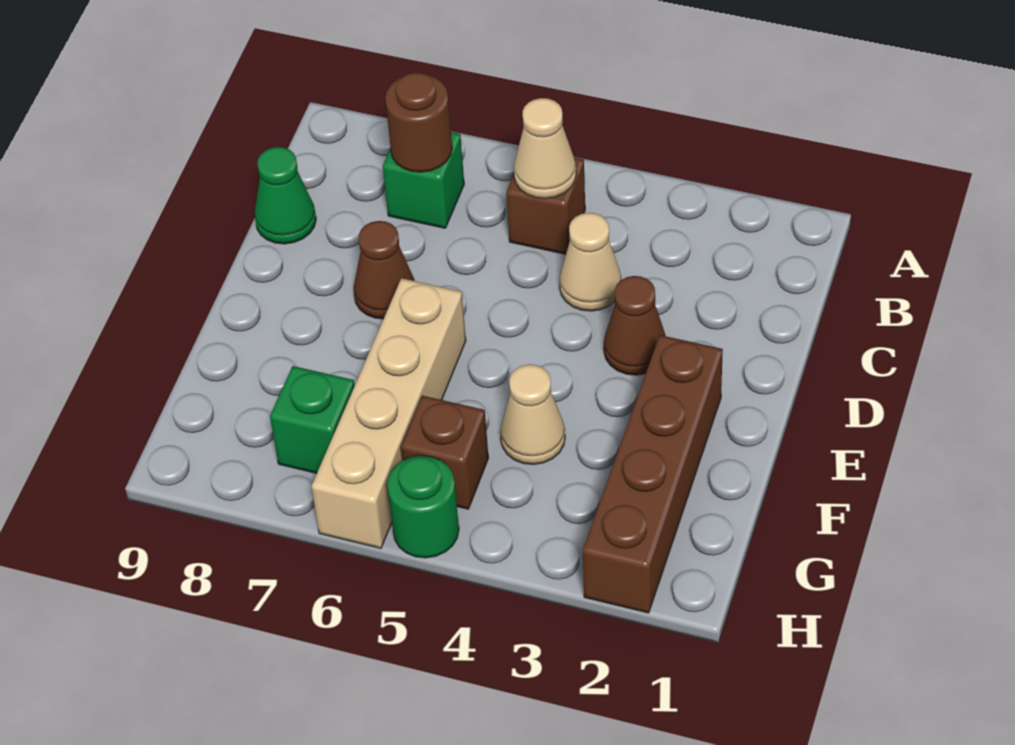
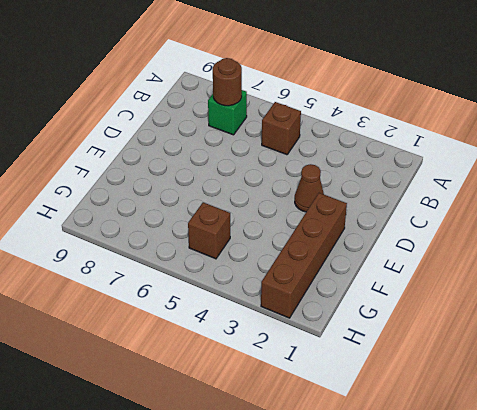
none -> tan 1x1 cone [559,213,622,311]
none -> green 1x1 cone [255,147,316,244]
none -> brown 1x1 cone [353,221,414,319]

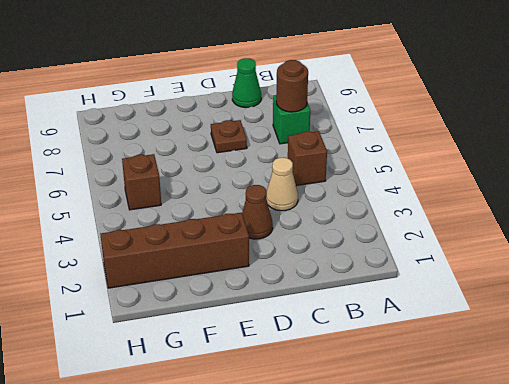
brown 1x1 plate [211,120,247,153] -> brown 1x1 cone [353,221,414,319]
none -> tan 1x4 brick [311,278,466,548]
none -> tan 1x1 cone [500,364,565,465]
none -> green 1x1 brick [270,366,355,473]

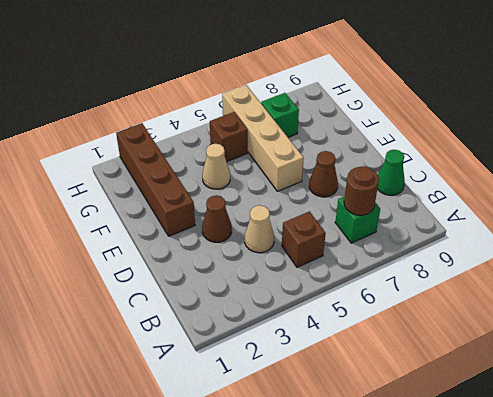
none -> green 1x1 round brick [387,456,459,558]
none -> tan 1x1 cone [514,98,576,199]

